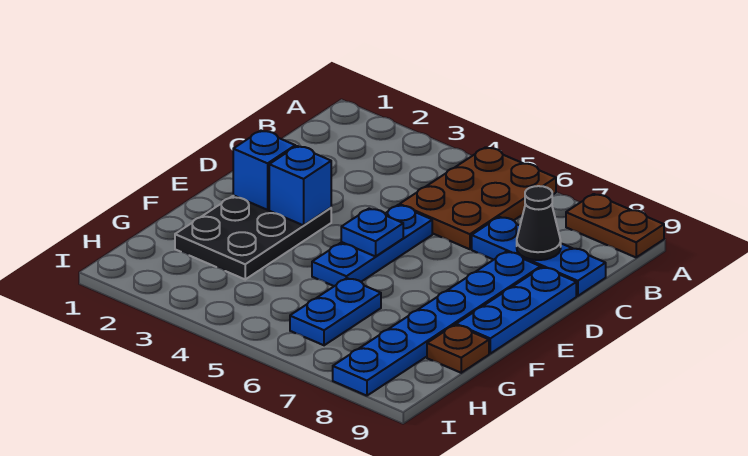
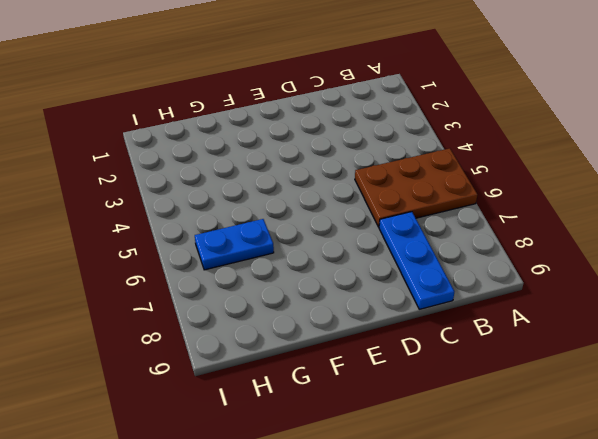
none -> brown 1x2 plate [566,194,664,257]
none -> blue 1x3 plate [312,205,432,286]
none -> blue 1x6 plate [333,252,540,396]

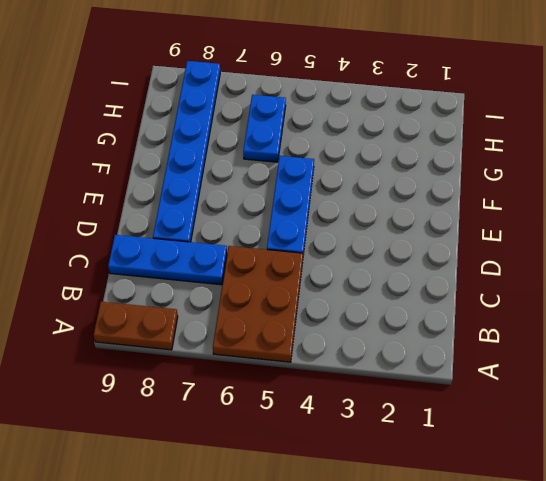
none -> blue 1x3 plate [456,267,576,354]
none -> black 2x3 plate [175,195,331,279]
none -> brown 1x1 plate [427,325,489,373]

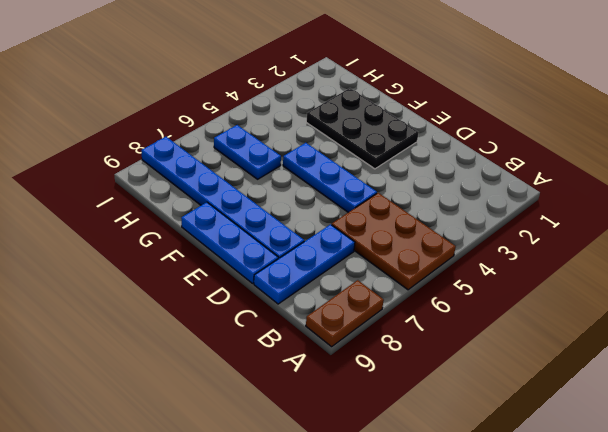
none -> brown 1x1 plate [427,325,489,373]
none -> black 1x1 cone [517,186,561,260]
none -> blue 1x1 brick [233,131,295,210]

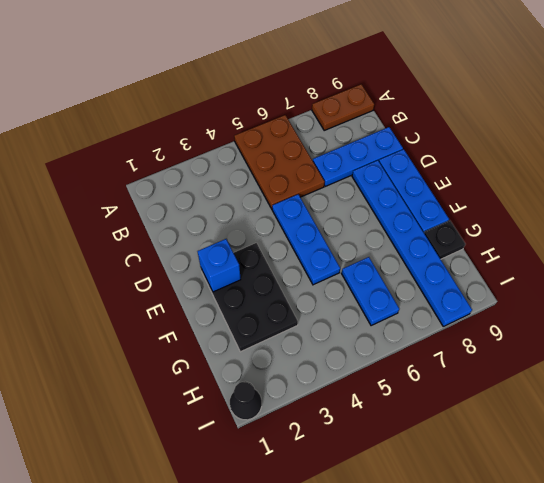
black 1x1 plate [424,220,465,259] -> brown 1x1 plate [427,325,489,373]
black 1x1 cone [230,381,262,420] -> black 1x1 cone moved to [517,186,561,260]
none -> blue 1x1 brick [269,146,331,225]
none -> blue 1x1 plate [341,209,403,256]

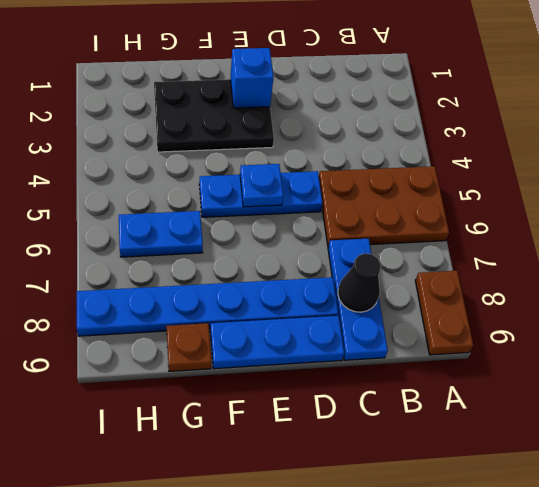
none -> blue 1x1 brick [269,146,331,225]

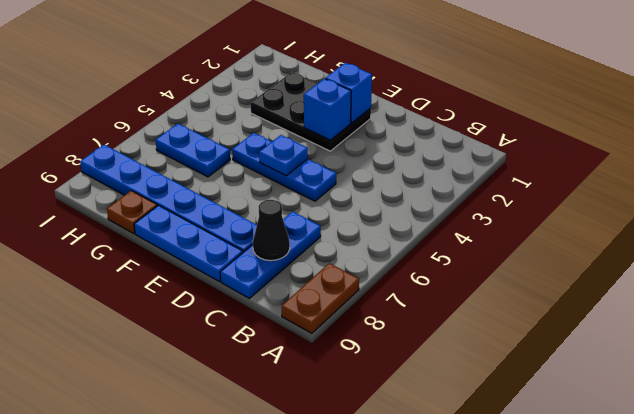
none -> brown 2x3 plate [400,147,556,249]

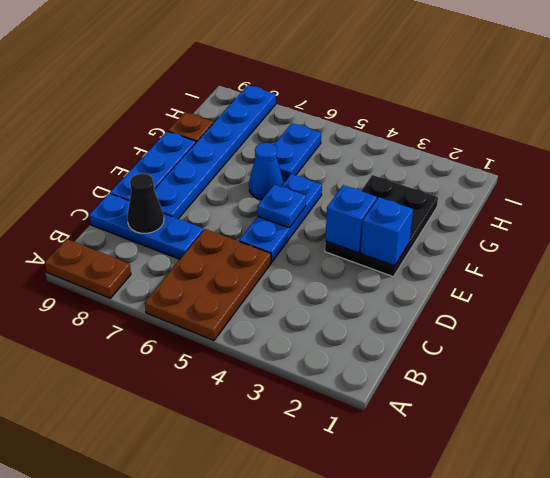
blue 1x1 cone [249,143,283,200] -> none

